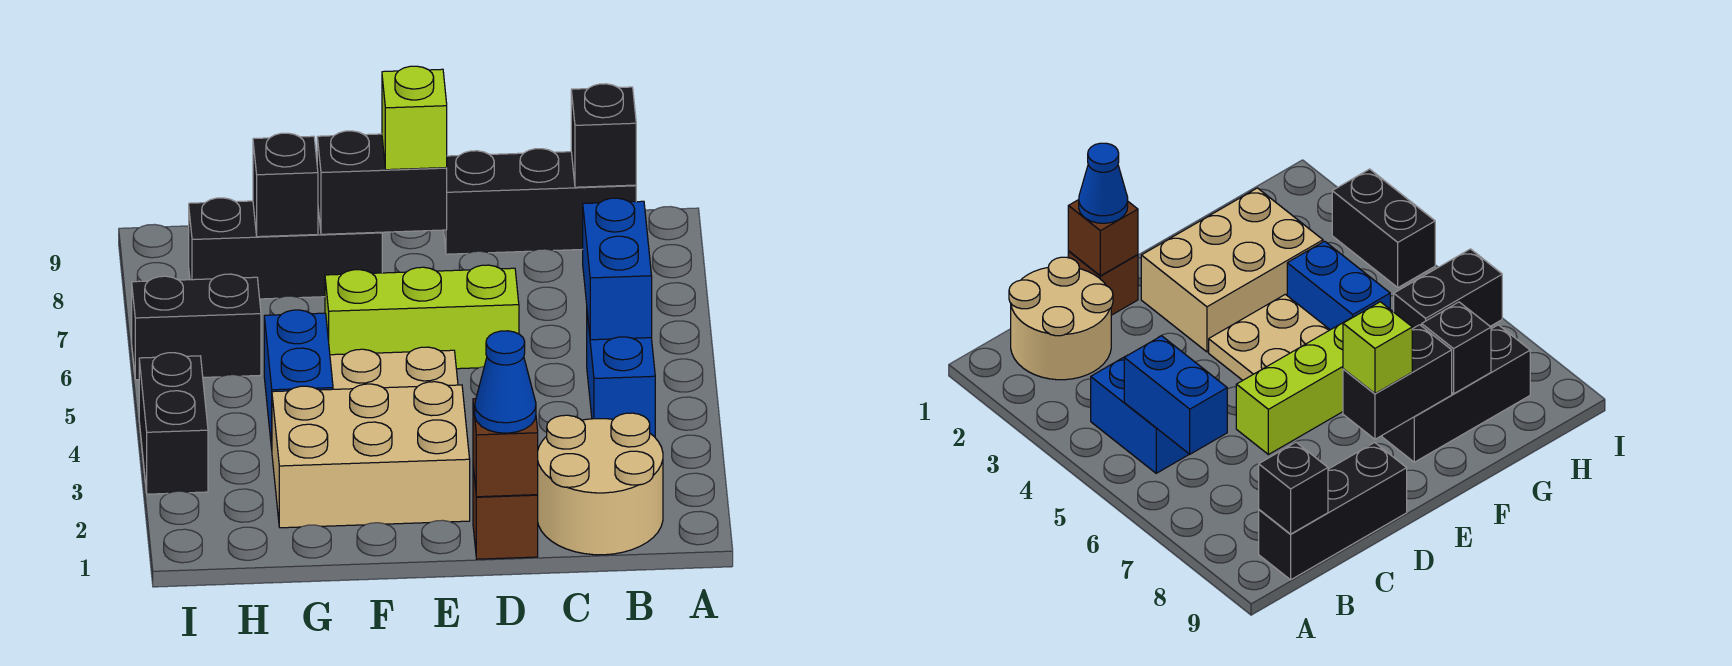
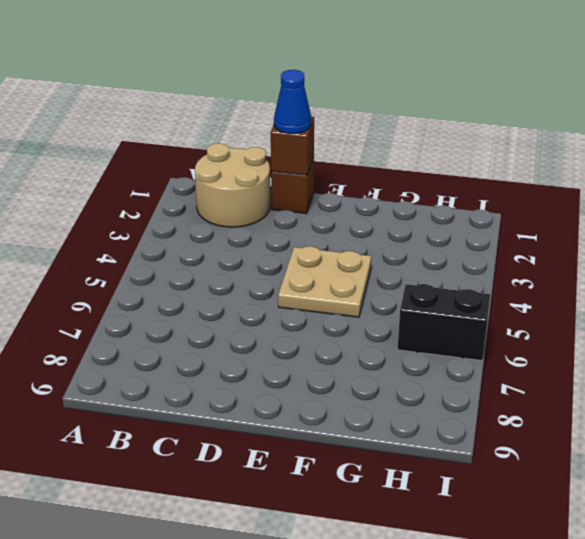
none -> blue 1x2 brick [587,313,655,437]
none -> black 1x3 brick [444,149,636,254]
none -> lime 1x3 brick [325,265,519,369]

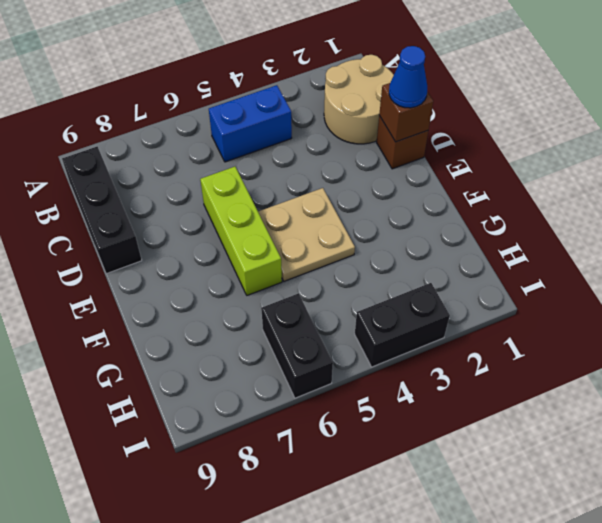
none -> tan 2x3 brick [272,382,470,528]
none -> black 1x3 brick [189,198,382,299]
none -> blue 1x2 brick [264,310,333,449]

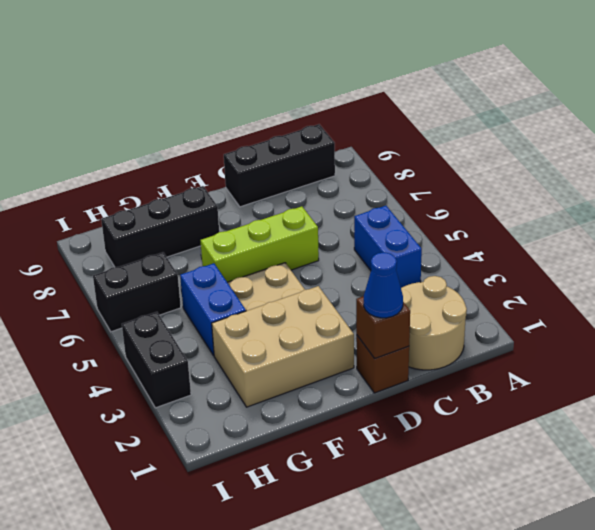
none -> blue 1x2 brick [583,198,652,340]
none -> black 1x1 brick [571,84,636,187]
none -> black 1x2 brick [317,131,447,234]

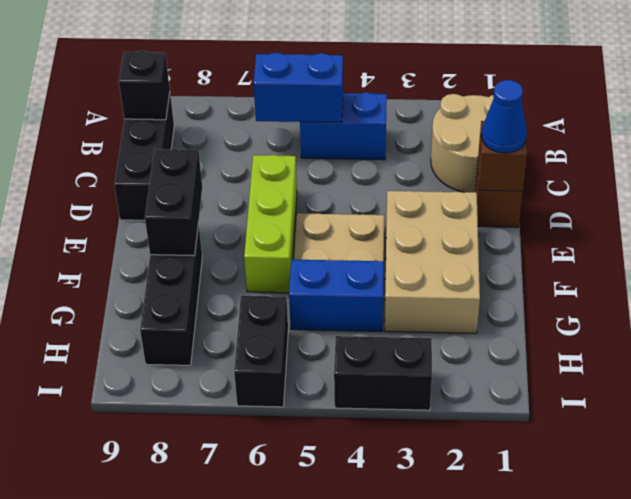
none -> black 1x1 brick [253,133,318,237]
none -> lime 1x1 brick [382,66,447,170]

